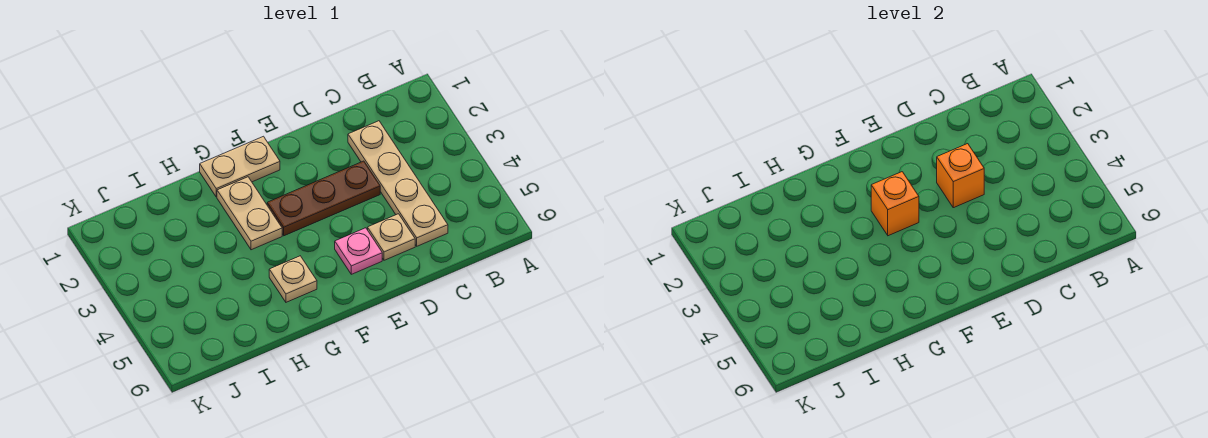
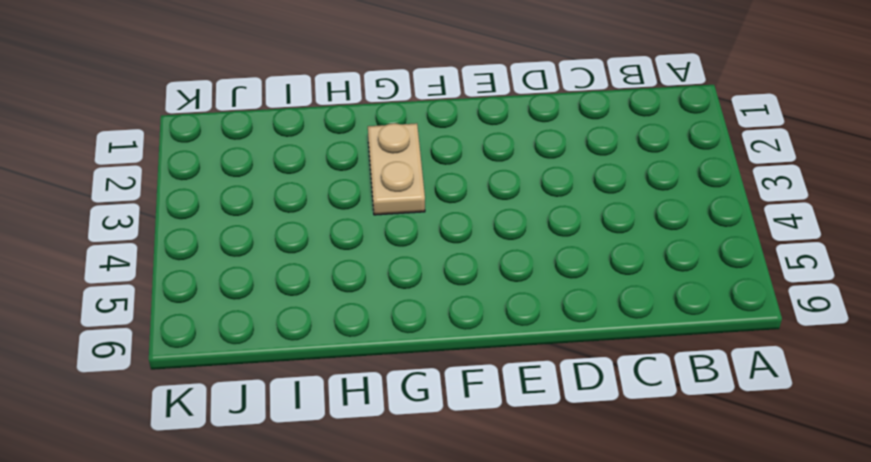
none -> tan 1x4 plate [348,121,448,246]
none -> brown 1x3 plate [267,161,380,236]

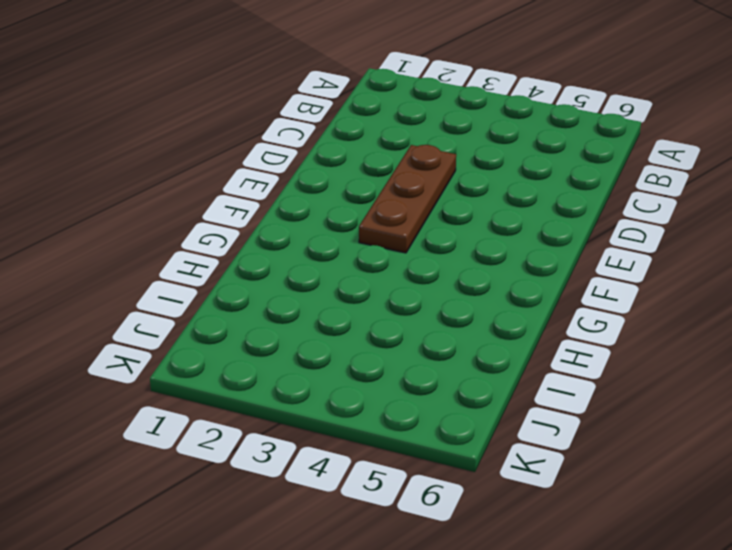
none -> tan 1x4 plate [348,121,448,246]
none -> tan 1x1 plate [368,214,415,260]

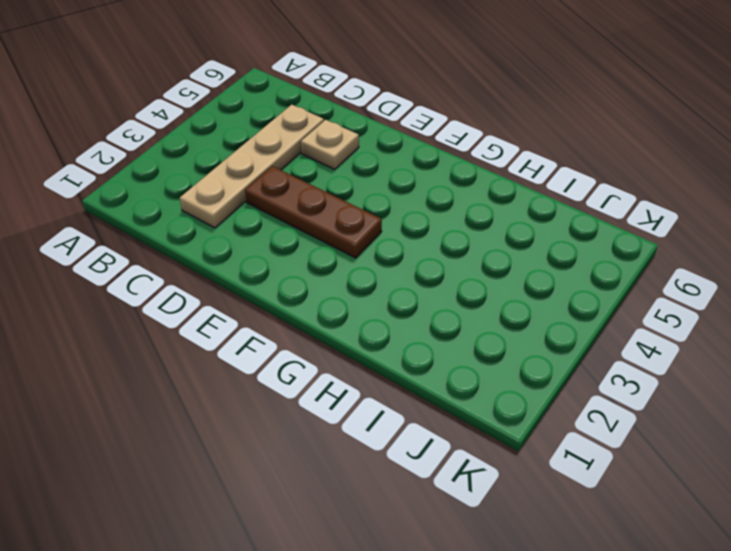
none -> pink 1x1 plate [335,228,382,274]
none -> tan 1x2 plate [200,136,280,197]

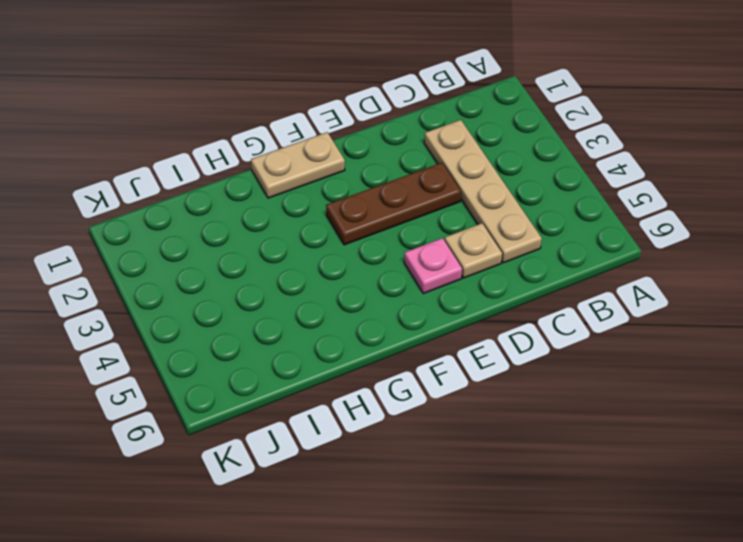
none -> tan 1x2 plate [217,177,282,250]
none -> tan 1x1 plate [269,256,317,302]

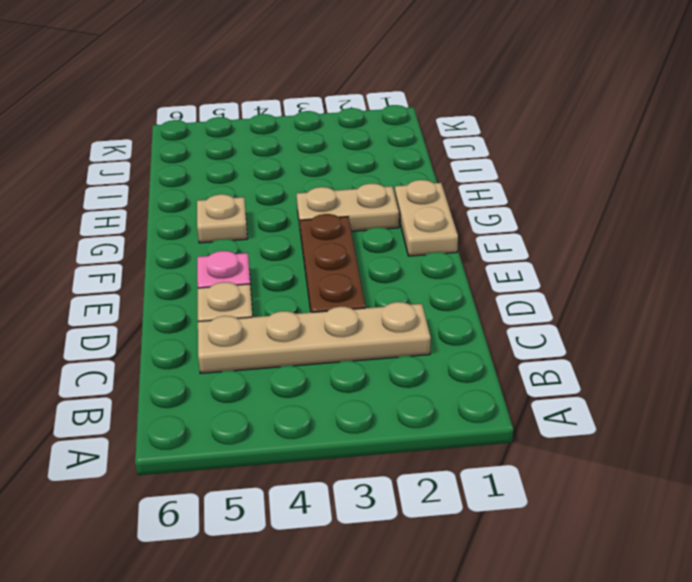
none -> orange 1x1 brick [937,144,984,208]
none -> orange 1x1 brick [871,172,919,236]

